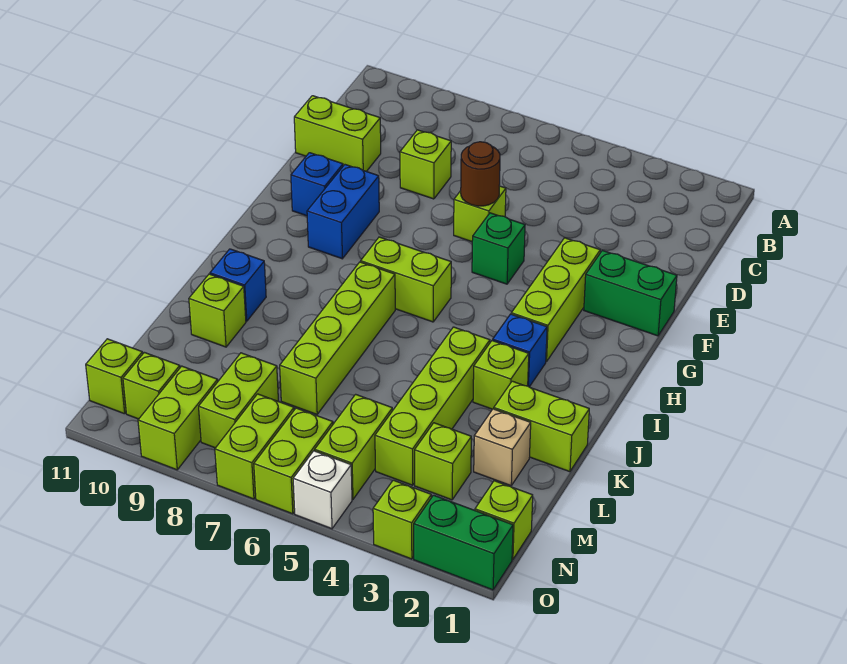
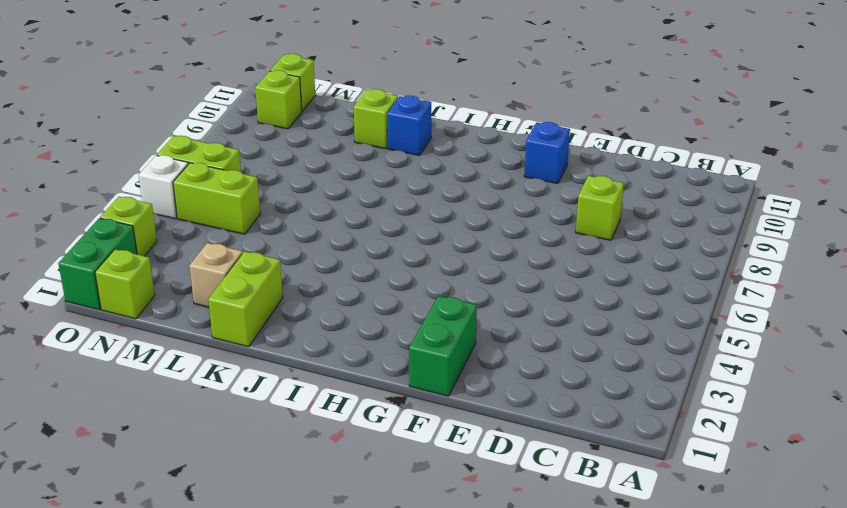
none -> lime 1x2 brick [294,96,381,171]
none -> lime 1x1 brick [454,186,506,242]
none -> lime 1x3 brick [511,238,600,362]
none -> green 1x1 brick [472,213,525,284]

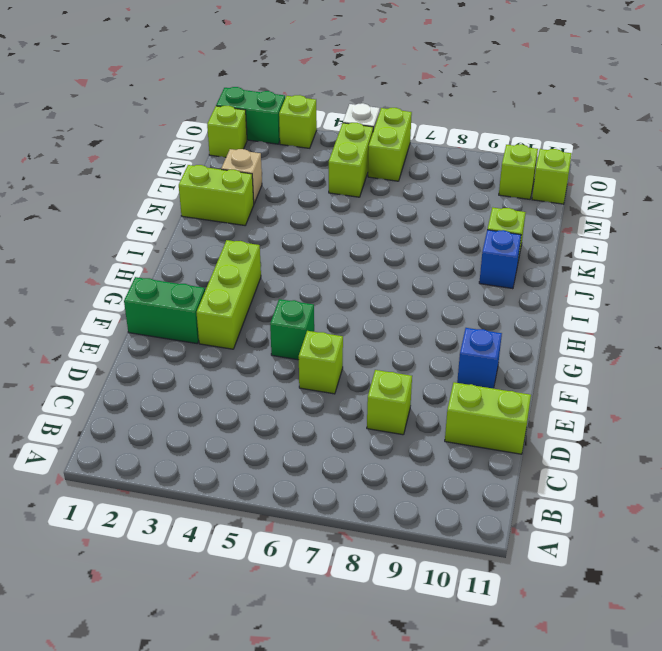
none -> blue 1x2 brick [307,165,379,259]
none -> lime 1x2 brick [361,237,451,322]
none -> blue 1x1 brick [493,314,547,387]
none -> lime 1x4 brick [280,262,395,414]

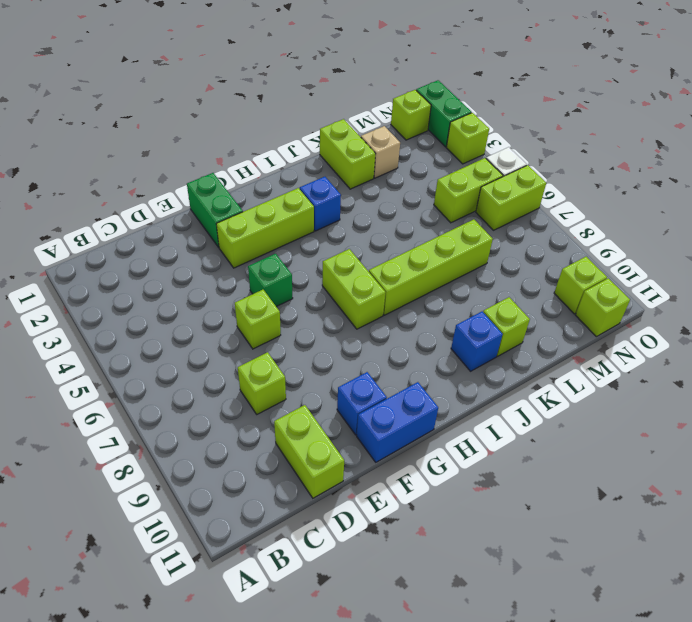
blue 1x2 brick [357,382,438,462] -> blue 1x2 brick moved to [307,165,379,259]
none -> lime 1x1 brick [473,341,529,409]
none -> lime 1x4 brick [375,327,490,485]
none -> lime 1x1 brick [415,423,471,500]
none -> lime 1x2 brick [199,353,278,448]

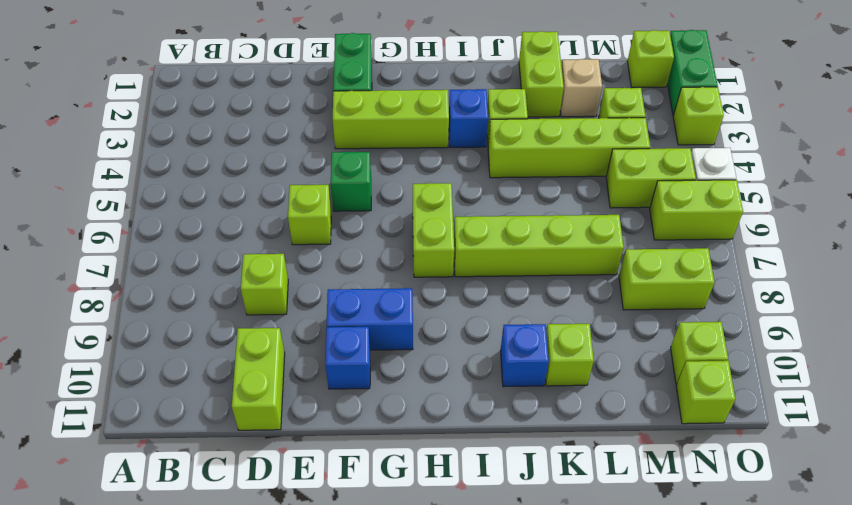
none -> lime 1x2 brick [215,394,294,499]
none -> lime 1x2 brick [138,366,218,470]
none -> brown 1x1 round brick [461,142,500,206]

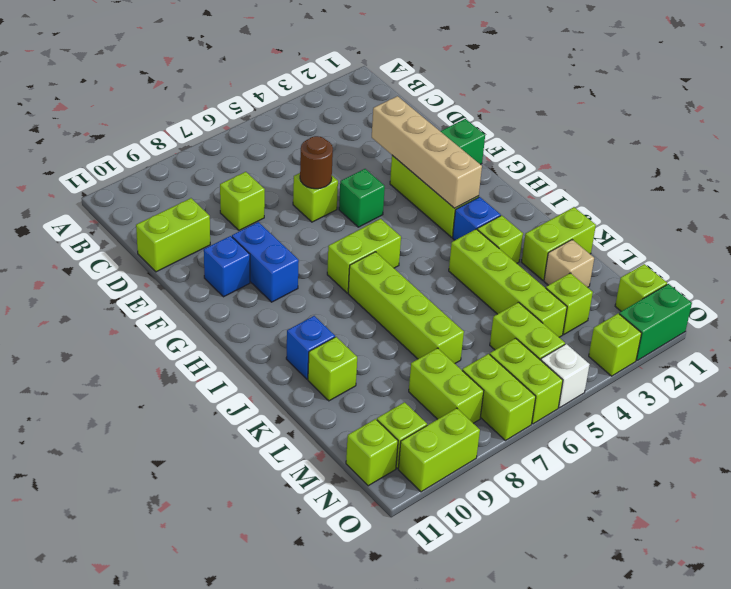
tan 1x4 brick [372,96,482,208] -> none
lime 1x2 brick [398,408,480,492] -> lime 1x2 brick turned to [138,366,218,470]

